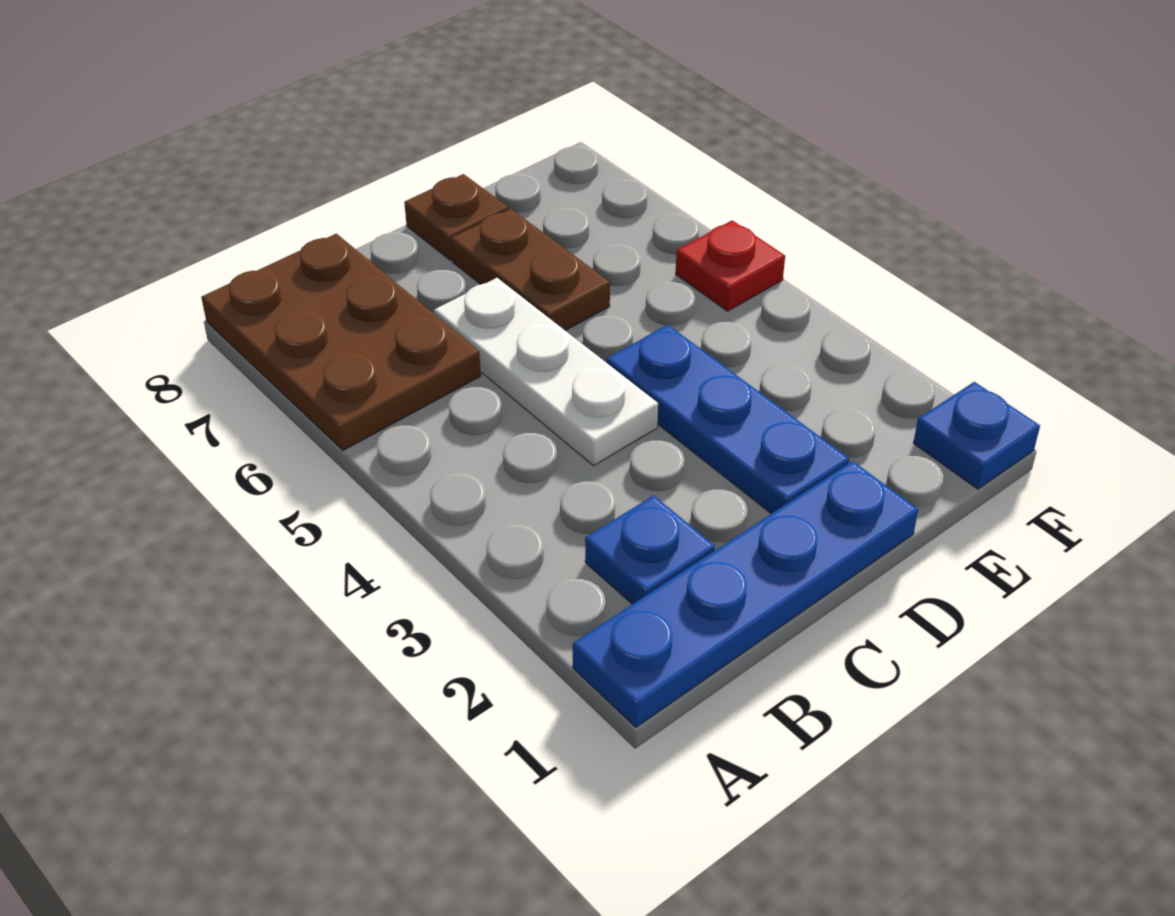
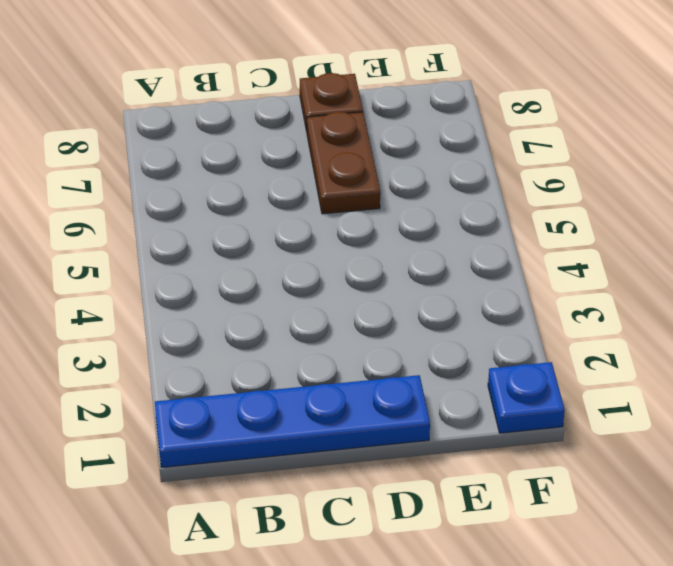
none -> brown 2x3 plate [201,234,481,450]
none -> blue 1x1 plate [585,495,715,604]

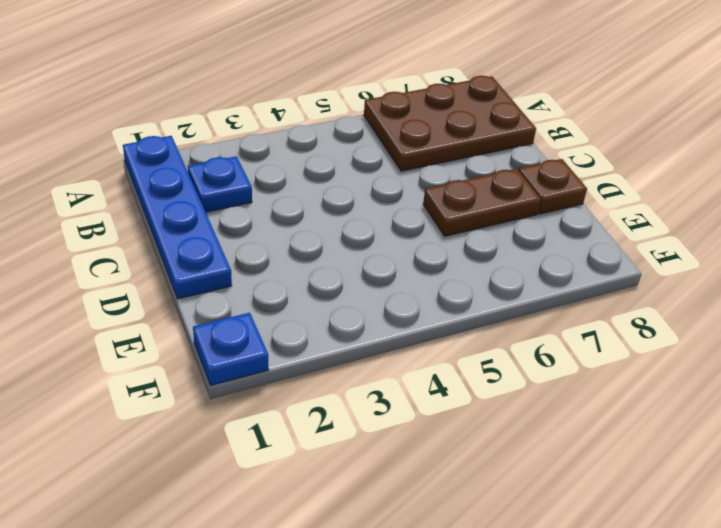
none -> white 1x3 plate [434,278,658,466]
none -> blue 1x3 plate [606,325,849,514]

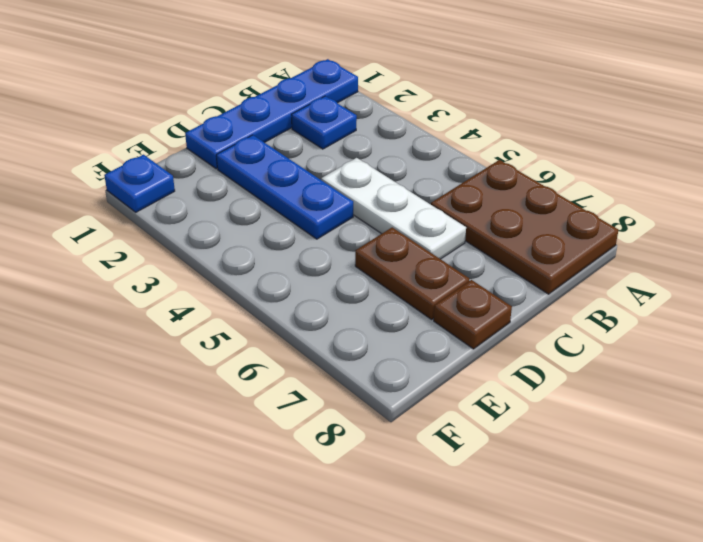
none -> red 1x1 plate [676,220,785,311]

